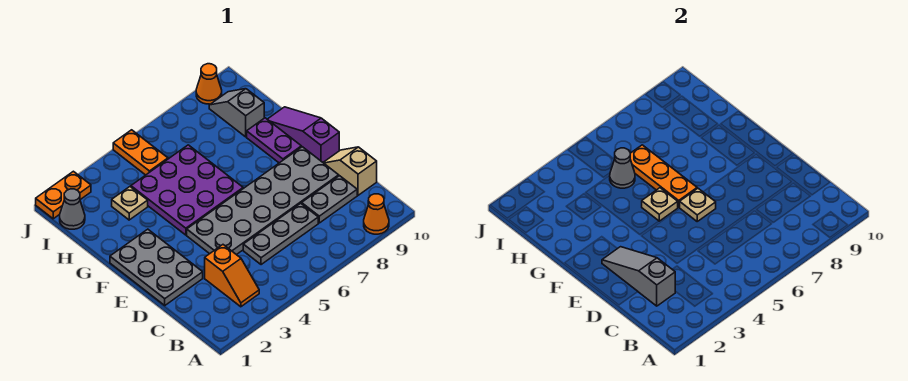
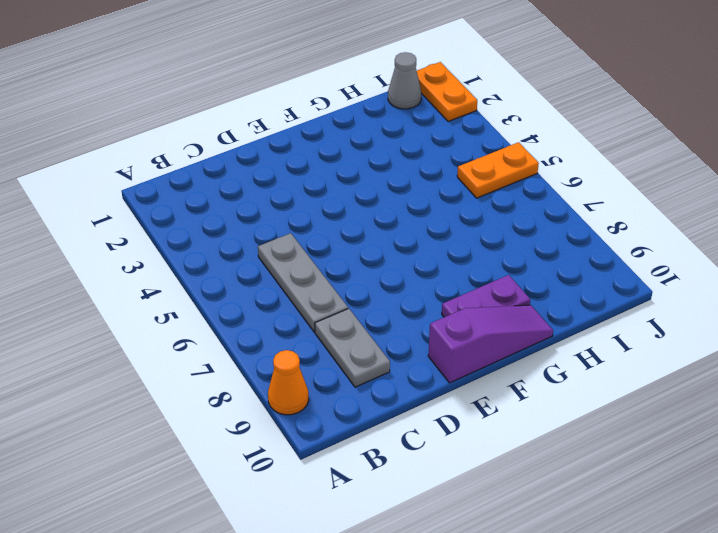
none -> orange 1x2 slope [205,245,259,307]
none -> tan 1x2 slope [323,147,377,195]
none -> grey 2x3 plate [110,229,203,305]

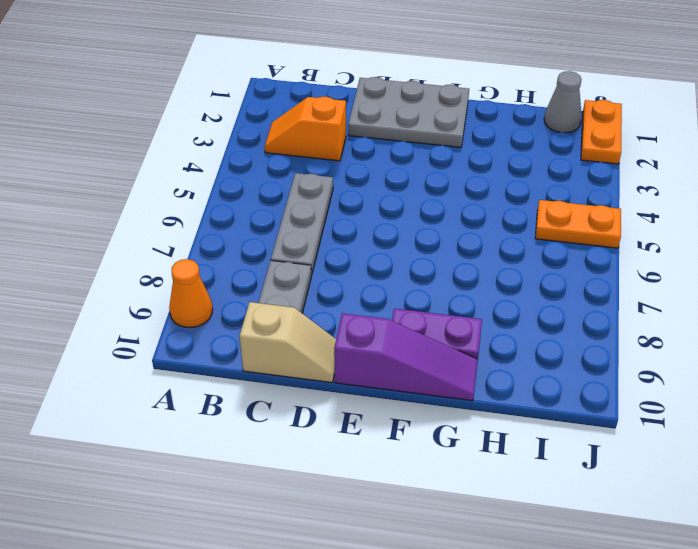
none -> grey 2x6 plate [187,147,339,255]
none -> purple 3x3 plate [131,145,243,235]
none -> tan 1x1 plate [112,187,148,220]

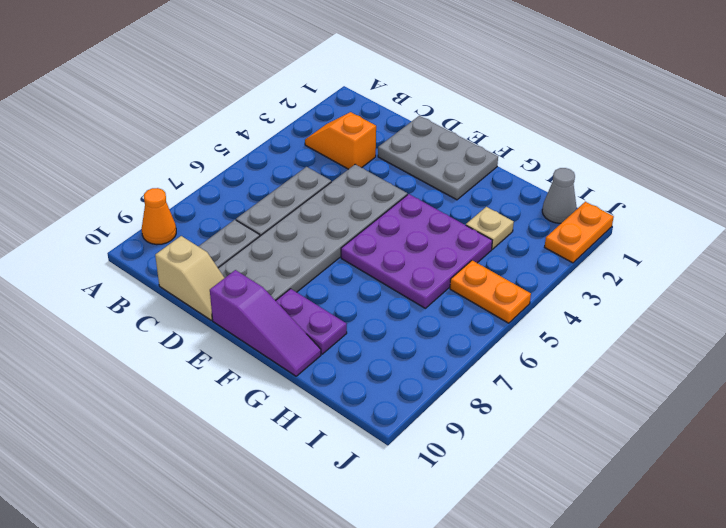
none -> grey 1x2 slope [209,89,264,137]
none -> orange 1x1 cone [196,64,222,104]
none -> grey 1x3 slope [602,247,675,306]

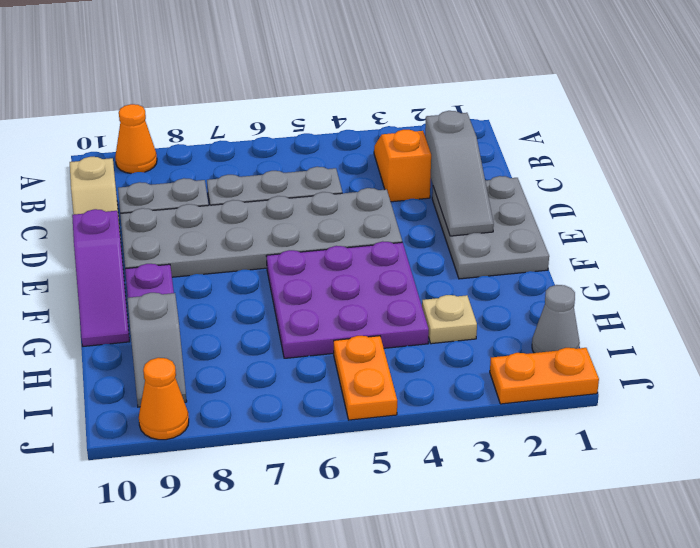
none -> tan 1x1 plate [680,188,716,221]
none -> tan 1x1 plate [642,188,678,221]
none -> orange 1x3 plate [630,145,697,207]

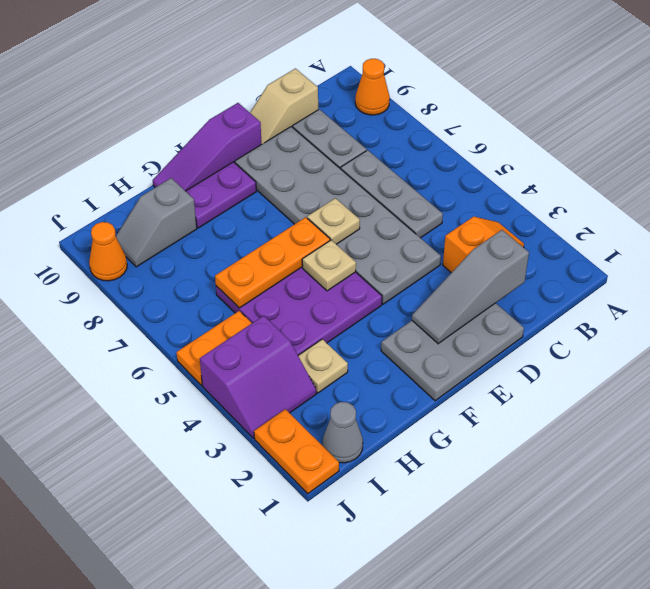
purple 2x2 slope [200,316,316,438] -> none
none -> grey 1x1 cone [610,148,635,188]

